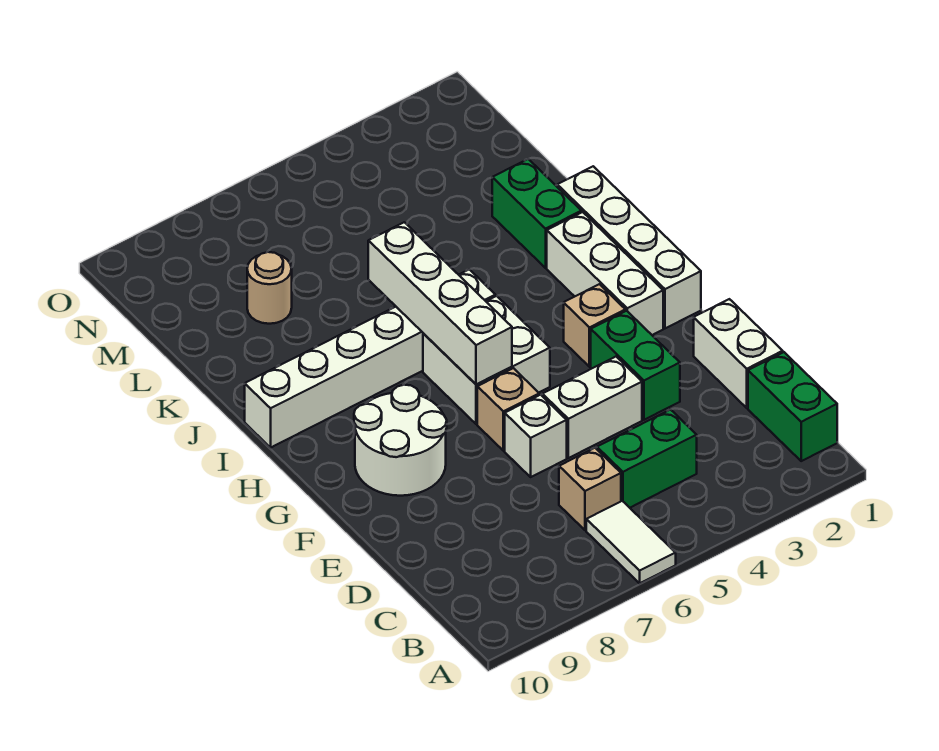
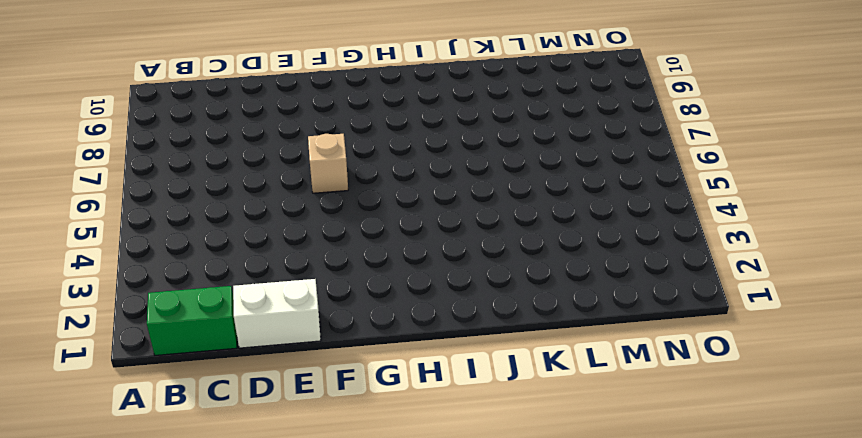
none -> white 1x2 tile [586,501,676,583]
none -> green 1x2 brick [597,409,697,508]
none -> tan 1x1 brick [559,448,621,530]

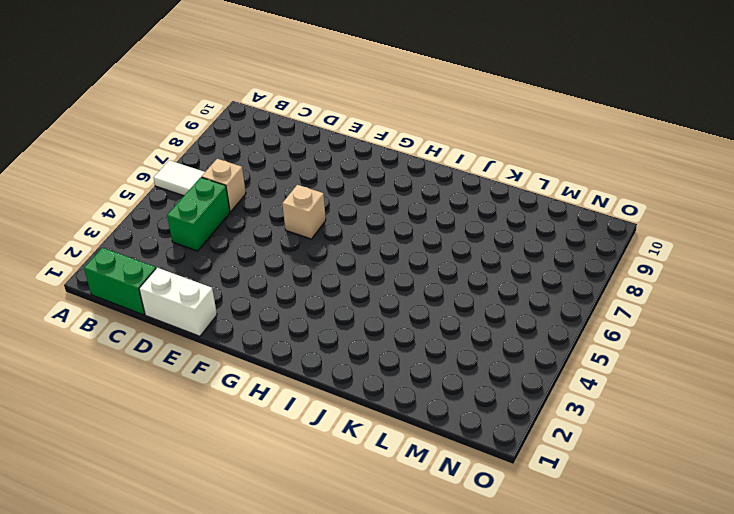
none -> green 1x2 brick [591,311,680,420]
none -> white 1x2 brick [542,357,642,458]
none -> white 1x1 brick [505,395,567,477]

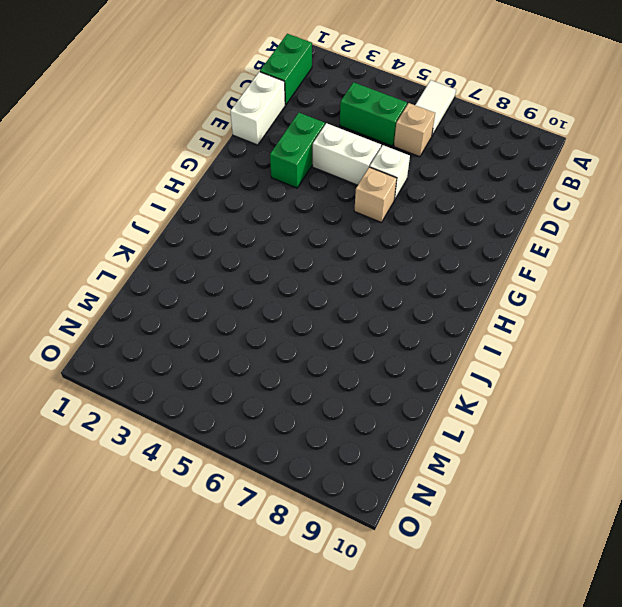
none -> white 2x2 round brick [354,385,447,496]
none -> white 1x4 brick [557,166,701,328]
none -> white 1x3 brick [547,212,663,335]

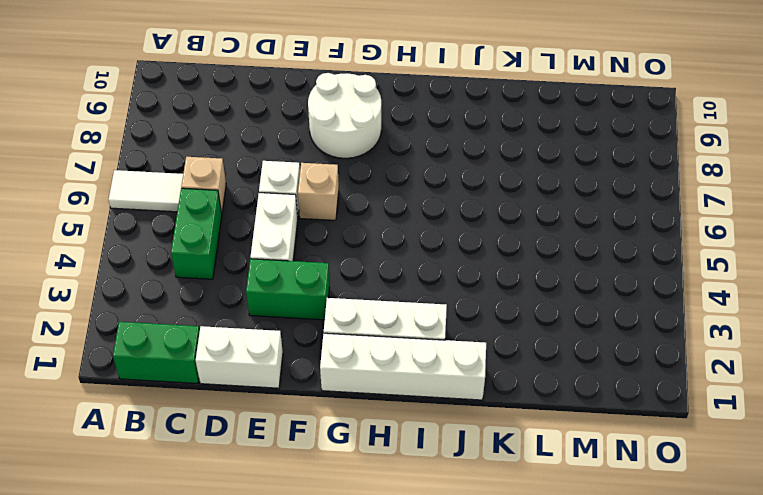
none -> tan 1x1 brick [564,284,625,367]
none -> white 2x2 brick [423,296,550,424]
none -> white 1x6 brick [245,269,495,448]

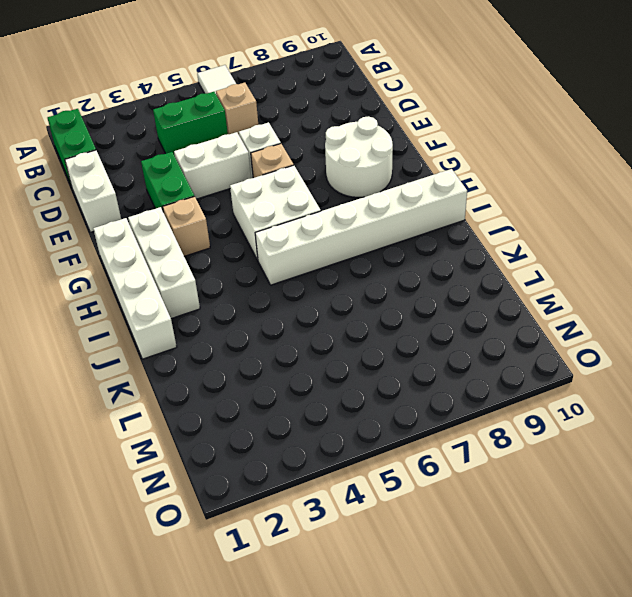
none -> green 1x2 brick [492,159,581,268]
none -> tan 1x1 round brick [247,252,292,324]
none -> white 1x4 brick [368,222,512,385]

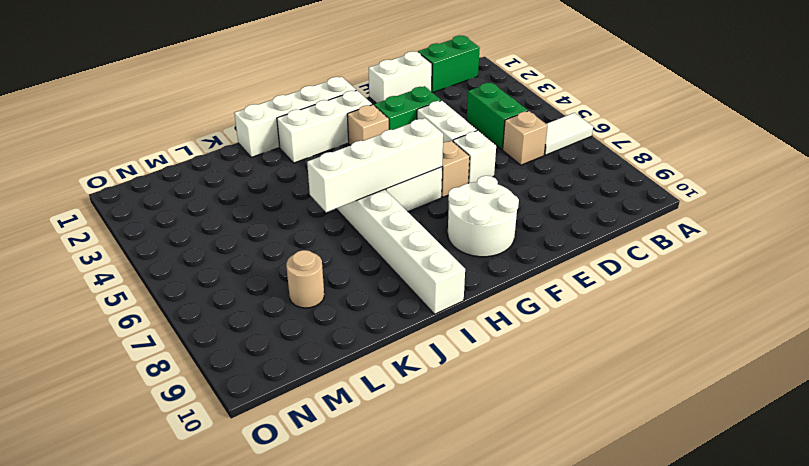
none -> green 1x2 brick [492,159,581,268]

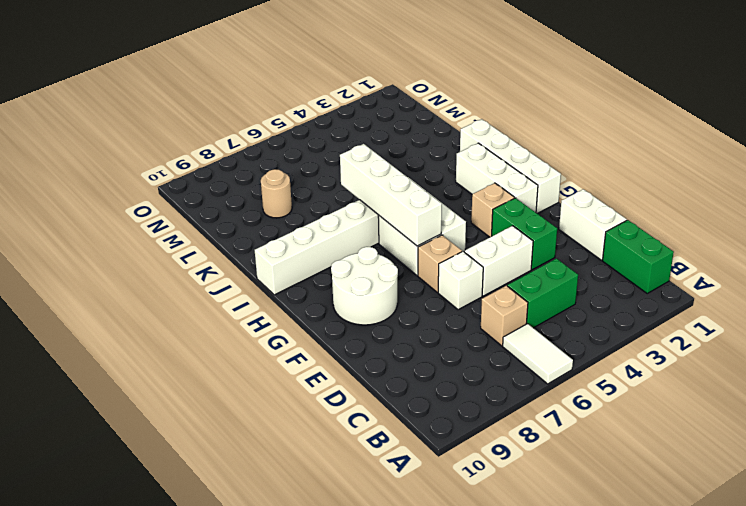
none -> green 1x2 brick [492,159,581,268]

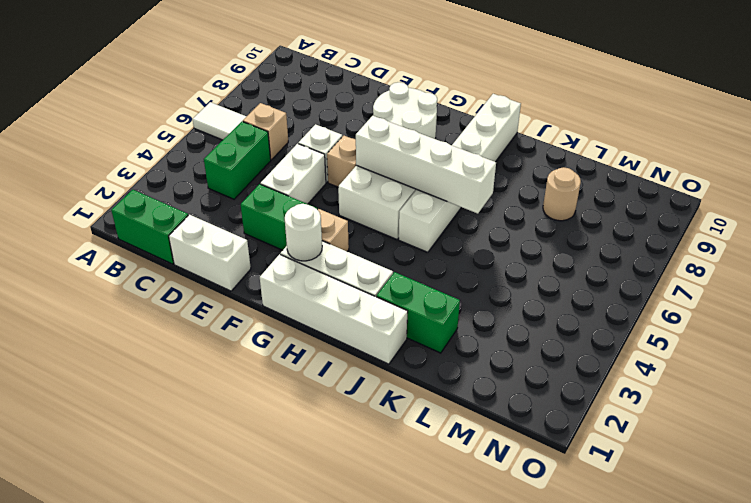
white 1x1 round brick [285,204,322,261] -> none

